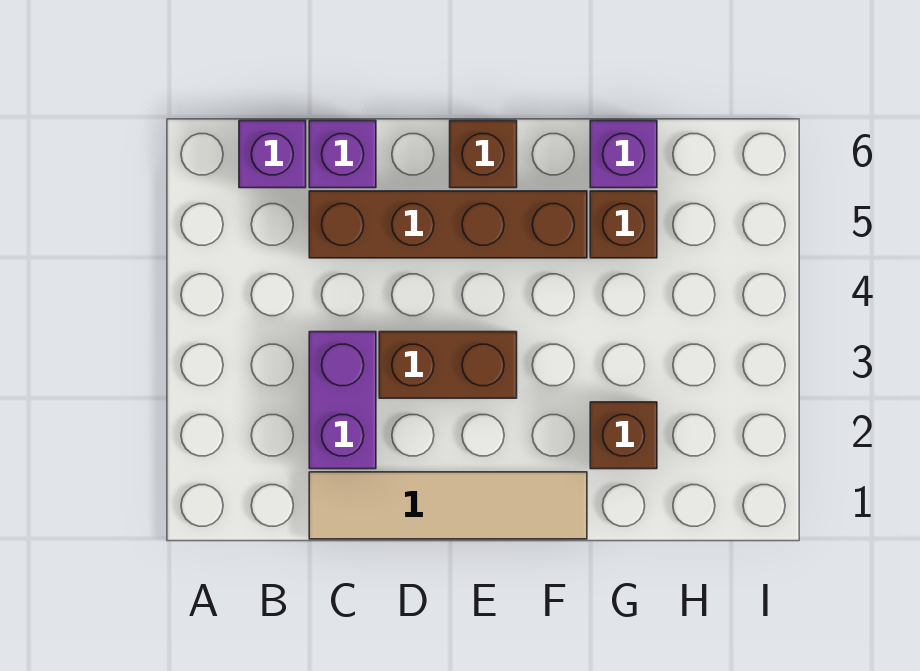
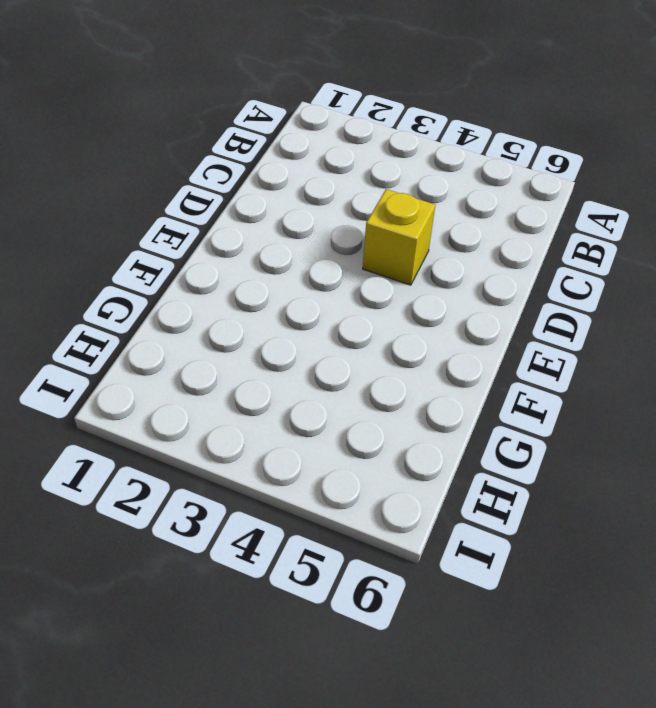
yellow 1x1 brick [363,189,435,285] -> none
none -> purple 1x1 brick [239,121,306,188]
none -> tan 1x4 tile [309,472,587,539]

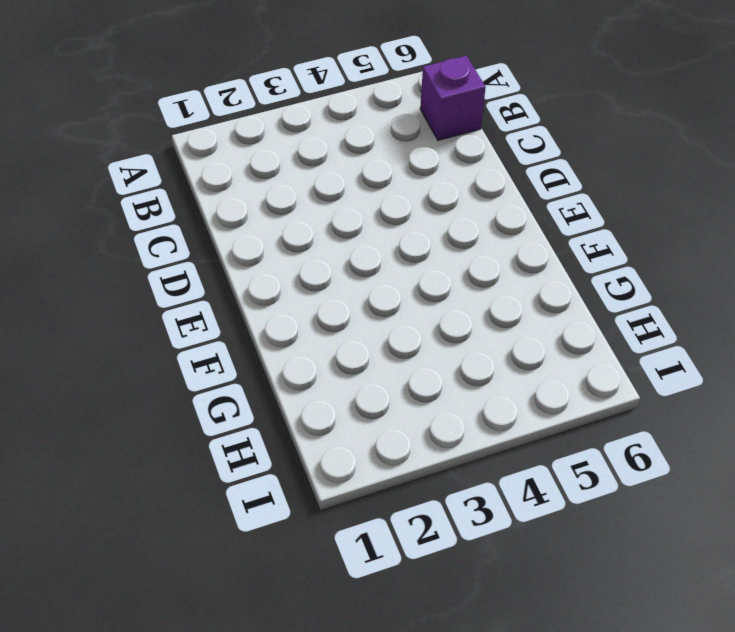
none -> tan 1x4 tile [309,472,587,539]
none -> purple 1x2 brick [309,332,376,469]

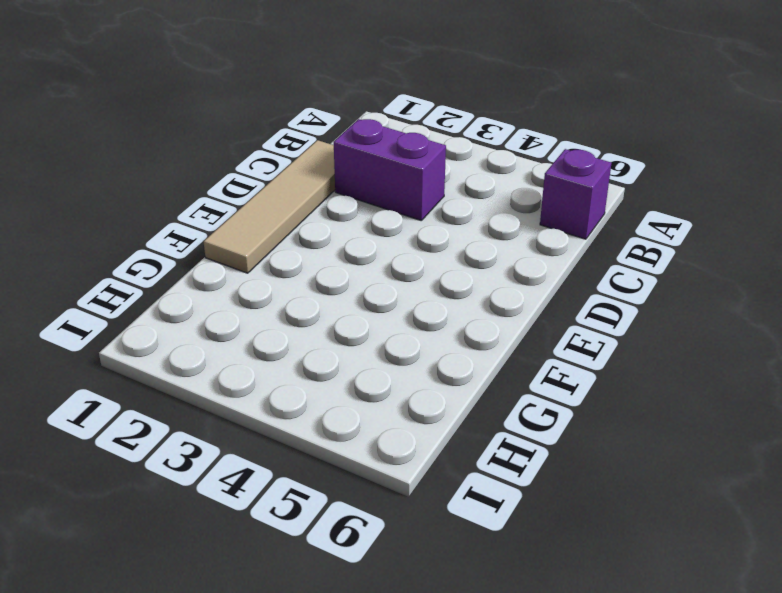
none -> brown 1x4 brick [309,191,587,258]
none -> purple 1x1 brick [309,121,376,188]

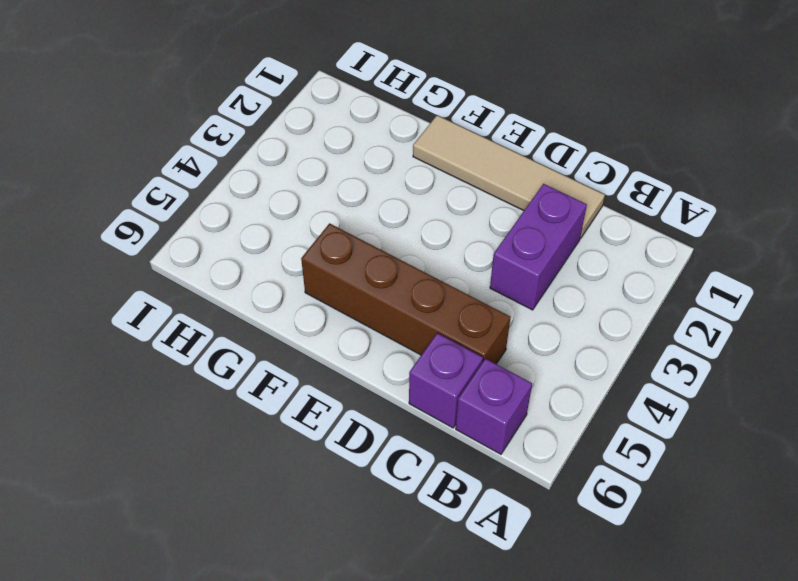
none -> brown 1x2 brick [379,332,517,398]
none -> brown 1x1 brick [450,121,517,188]

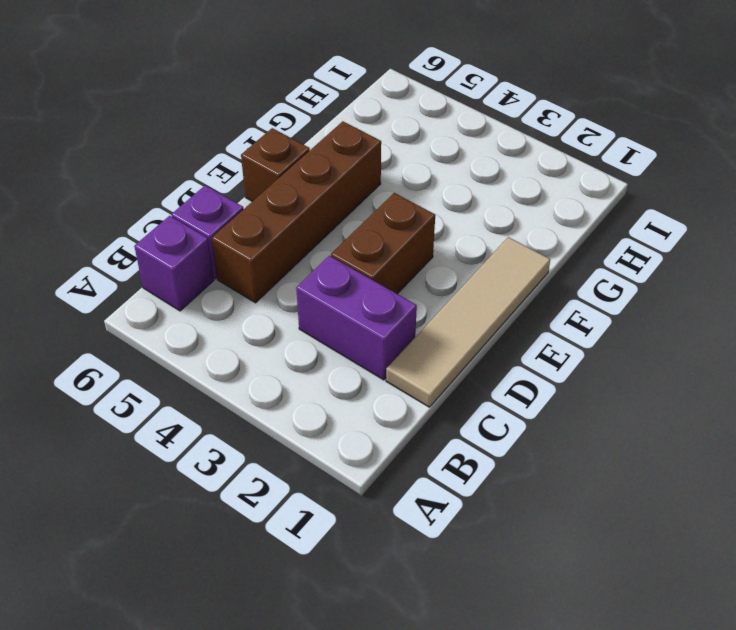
none -> brown 1x1 brick [590,402,657,469]
none -> brown 1x1 brick [590,191,657,258]

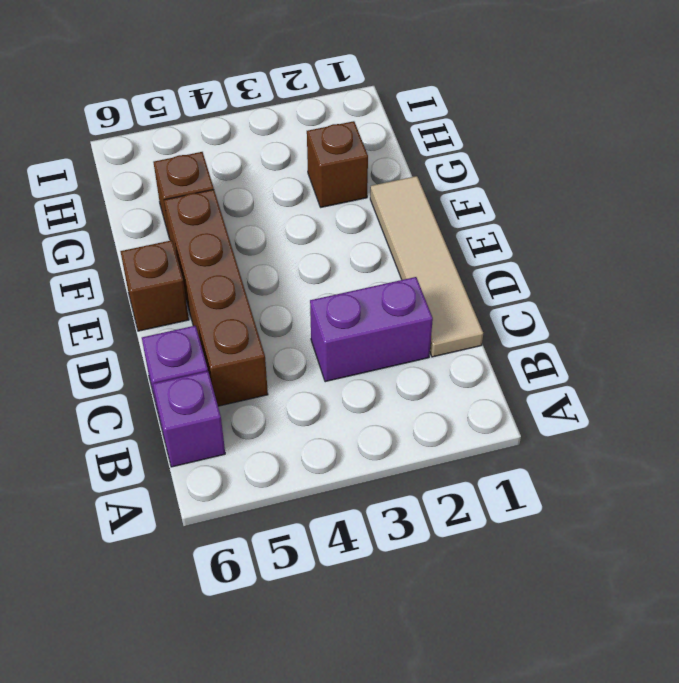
none -> brown 1x2 brick [379,332,517,398]
none -> purple 1x1 brick [590,121,657,188]

